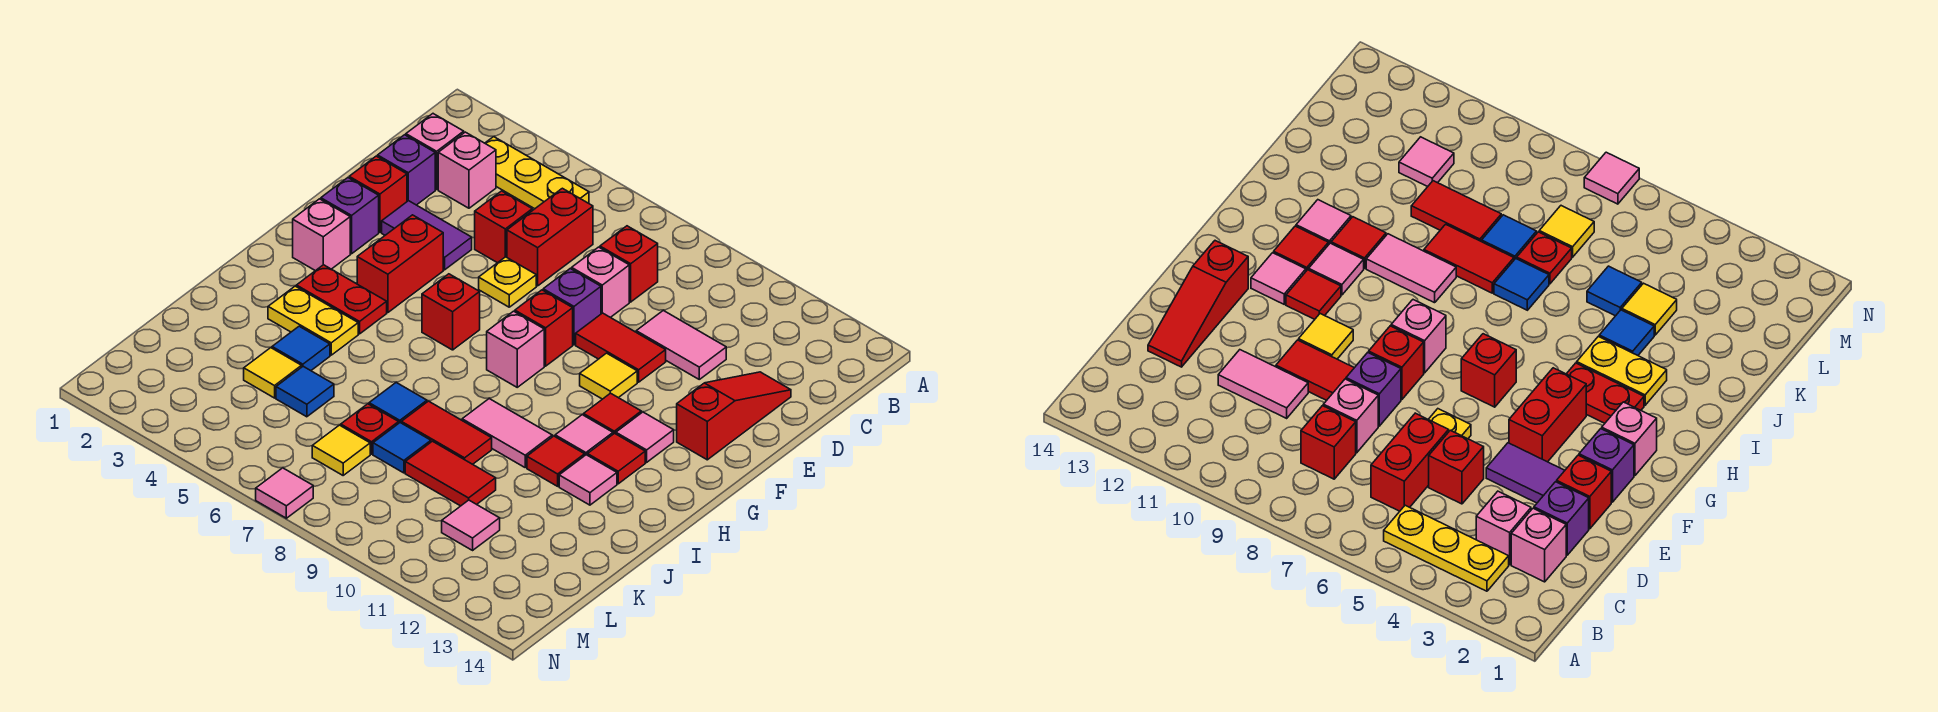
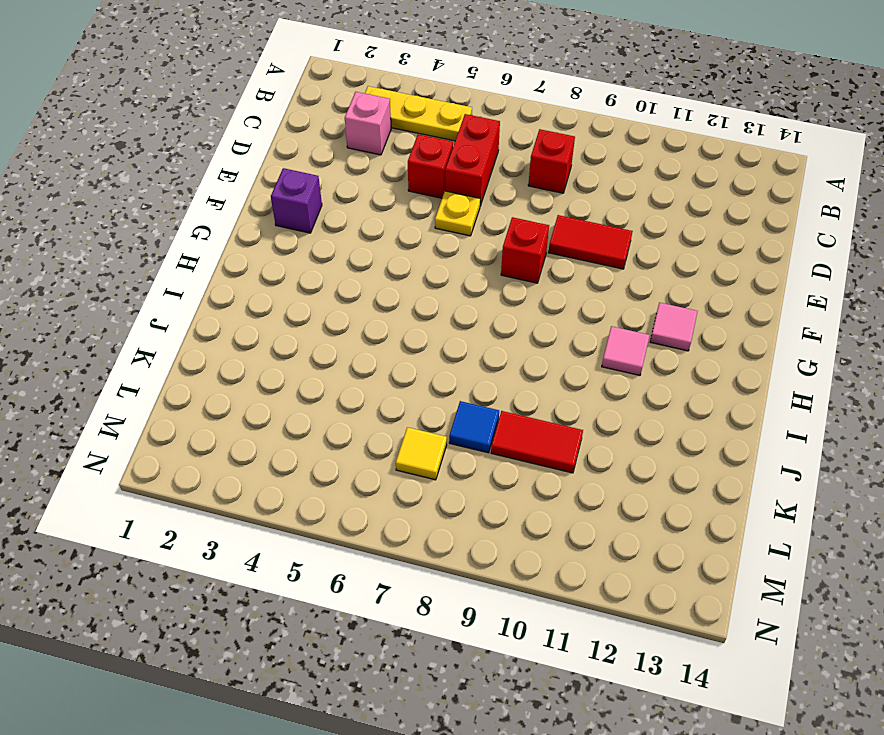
none -> pink 1x1 brick [406,114,464,190]
none -> purple 1x1 brick [378,135,435,205]
none -> pink 1x1 brick [572,247,629,317]
none -> pink 1x2 tile [636,310,726,379]

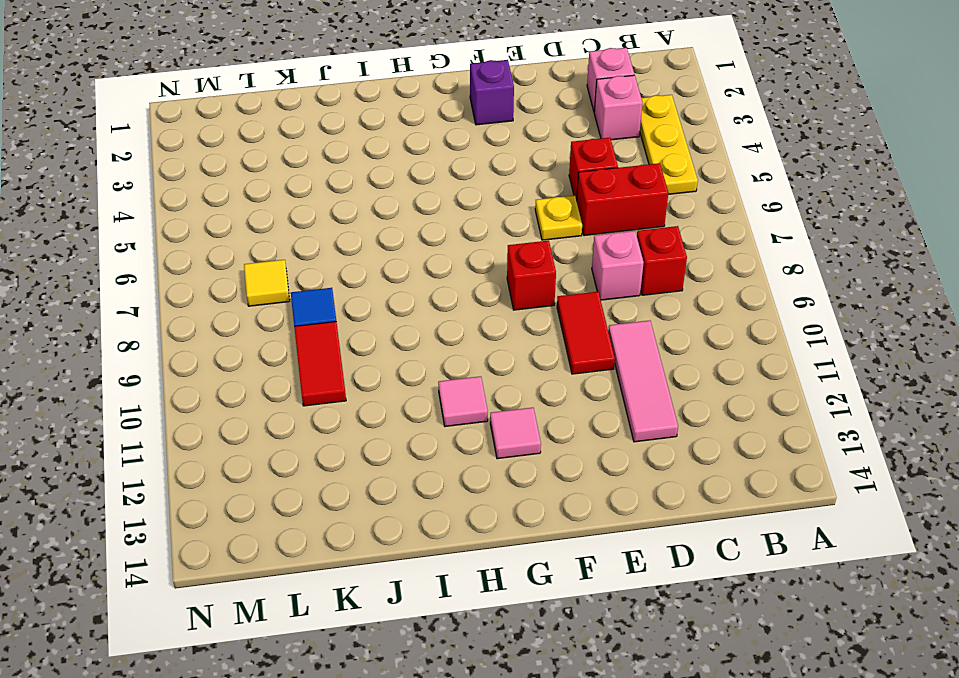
pink 1x3 tile [608,320,678,442] -> pink 1x2 tile [636,310,726,379]
none -> purple 1x1 brick [378,135,435,205]
none -> red 1x3 slope [677,372,791,460]
none -> red 1x1 brick [349,156,407,232]
none -> purple 1x2 tile [382,201,472,270]

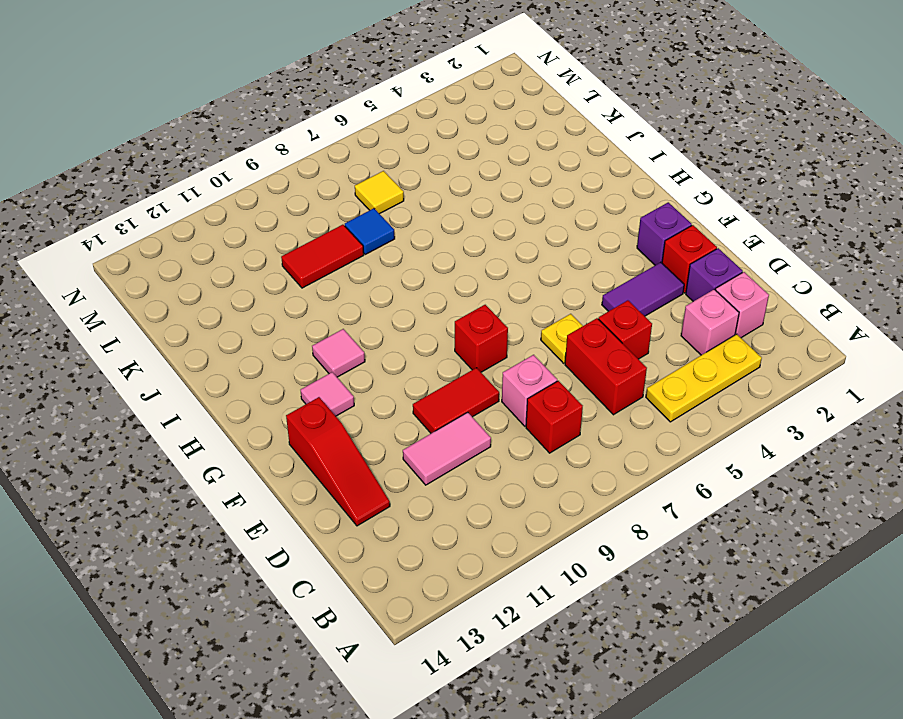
none -> purple 1x1 brick [543,269,601,345]
none -> red 1x2 brick [357,215,443,312]
none -> yellow 1x1 tile [580,353,637,399]
none -> pink 1x1 brick [293,199,350,271]

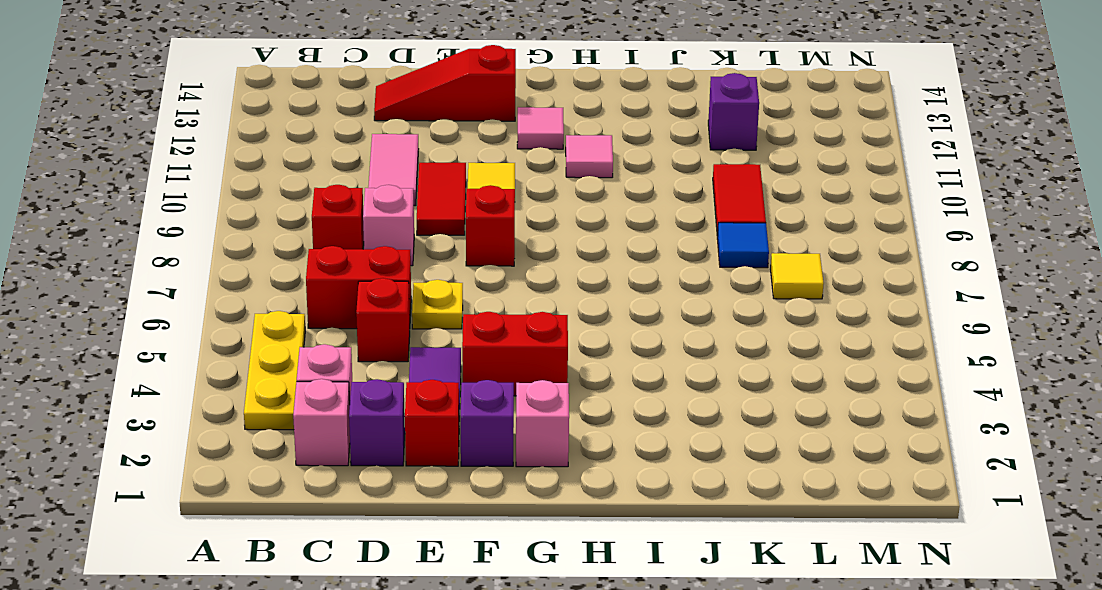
purple 1x1 brick [708,73,759,150] -> purple 1x1 brick moved to [543,269,601,345]
none -> red 1x1 brick [422,274,480,350]
none -> pink 1x1 brick [487,311,544,387]
none -> red 1x1 tile [584,393,641,434]
none -> red 1x2 plate [296,265,387,334]

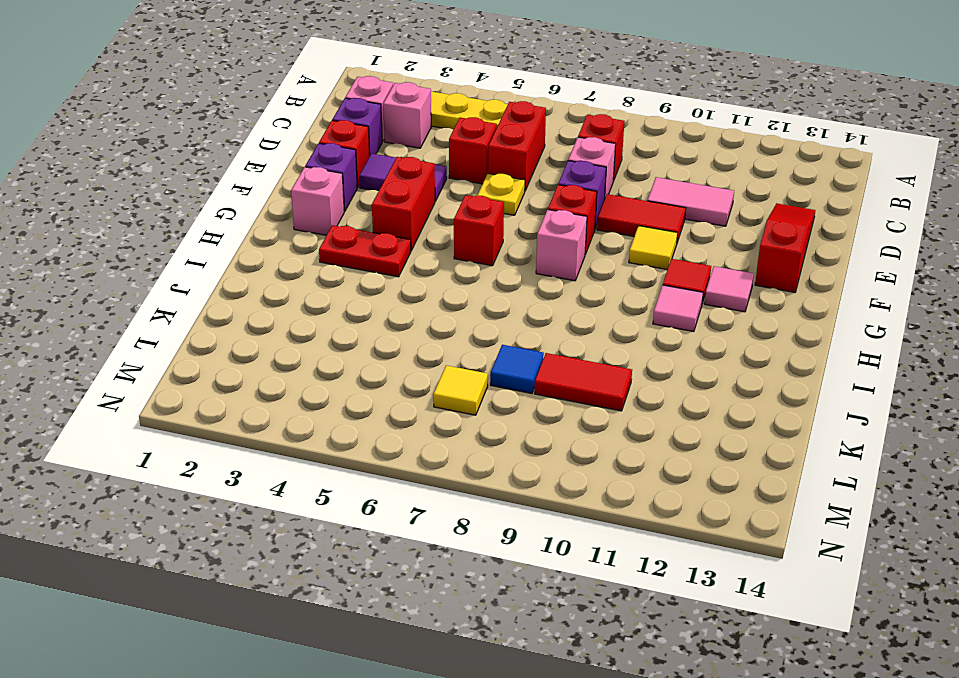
none -> red 1x1 tile [588,433,645,484]
none -> yellow 1x2 plate [268,286,358,355]
none -> pink 1x2 tile [462,399,552,467]
none -> red 1x1 tile [527,436,585,486]

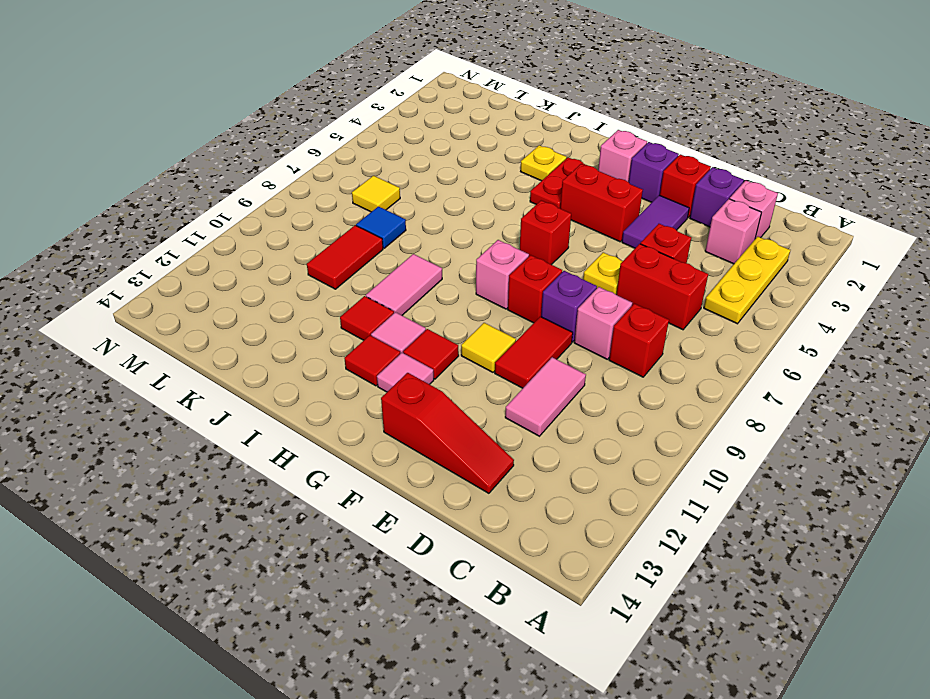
yellow 1x1 plate [521,145,567,181] -> yellow 1x2 plate [268,286,358,355]
none -> pink 1x1 tile [559,455,617,505]
none -> blue 1x1 tile [272,326,330,371]
none -> blue 1x1 tile [369,383,427,423]
none -> red 1x2 tile [401,401,492,464]

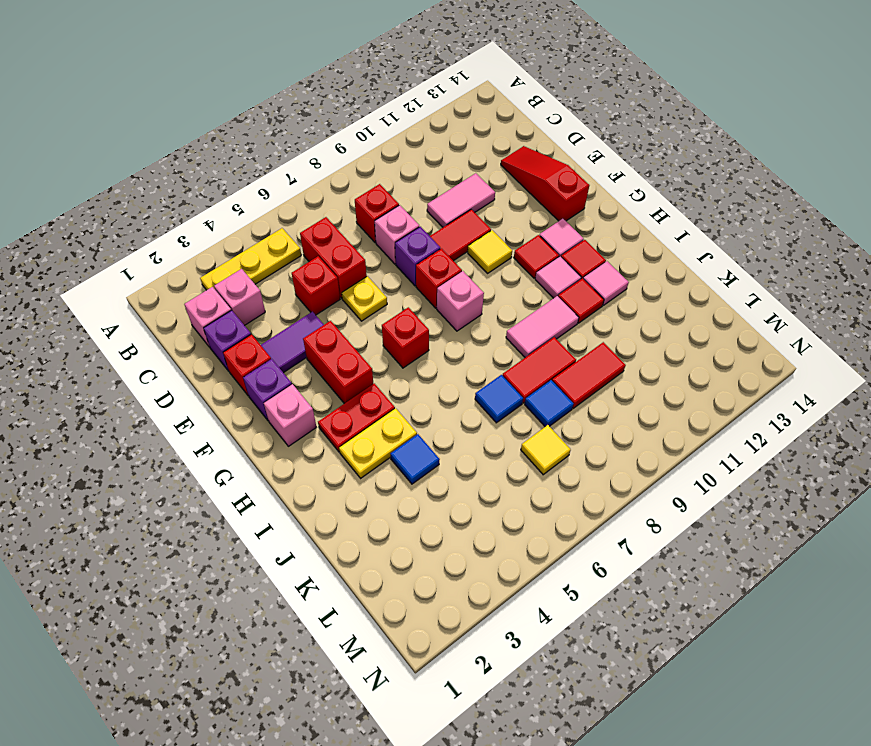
none -> yellow 1x1 tile [244,348,302,398]
none -> blue 1x1 tile [276,366,334,417]
none -> red 1x1 plate [341,404,399,454]
none -> pink 1x1 tile [442,500,500,550]

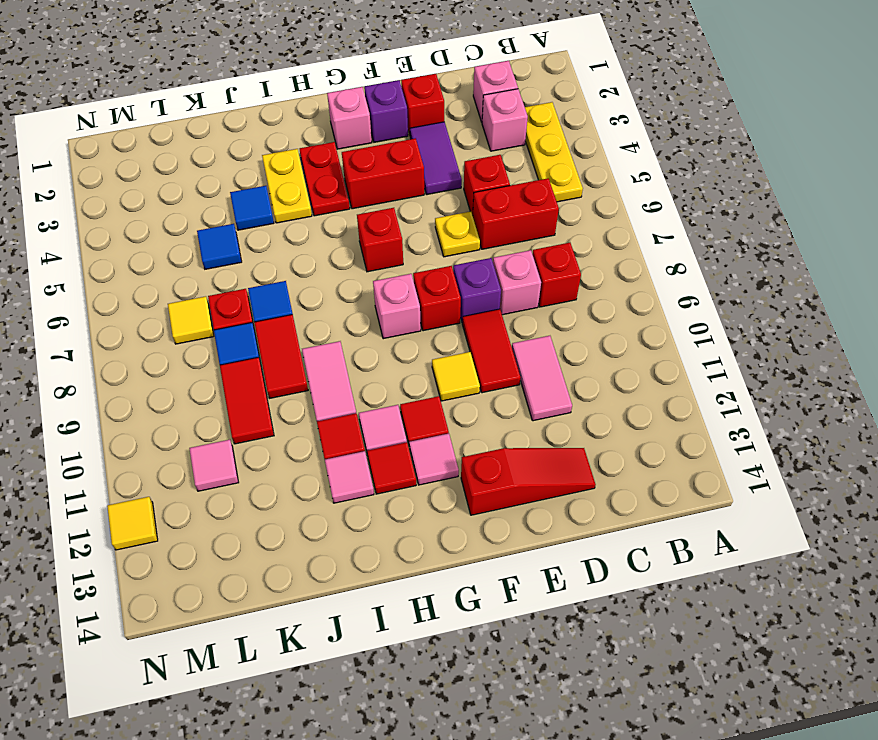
yellow 1x1 tile [107,497,158,550] -> yellow 1x1 tile moved to [244,348,302,398]
none -> purple 1x1 brick [378,135,435,205]
none -> pink 1x1 tile [256,468,313,518]

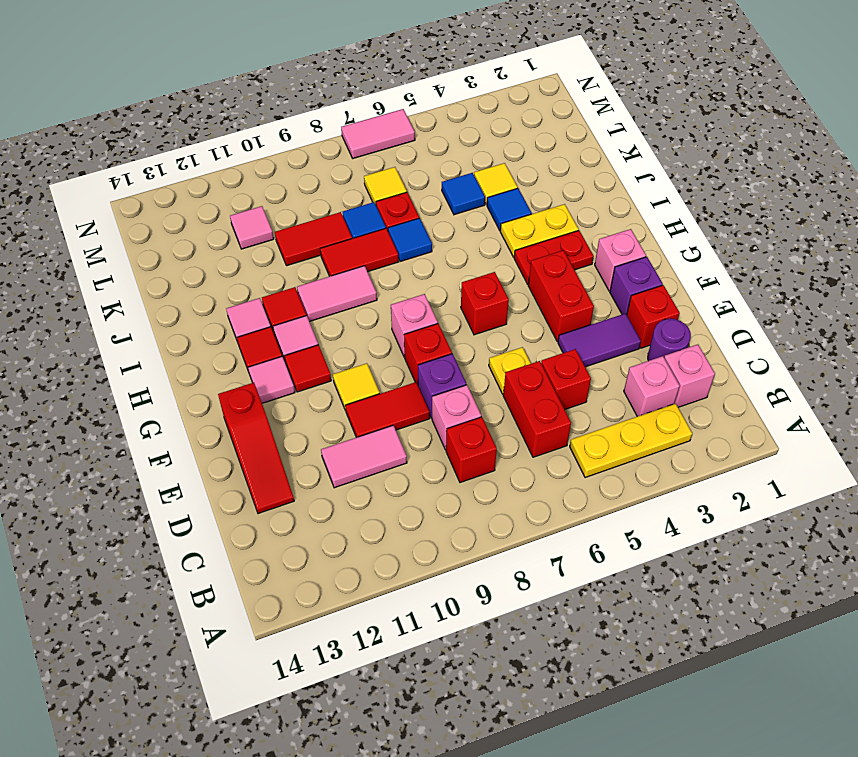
purple 1x1 round brick [648,319,691,361] -> purple 1x1 brick [378,135,435,205]
pink 1x2 tile [341,109,415,158] -> pink 1x1 tile [256,468,313,518]

